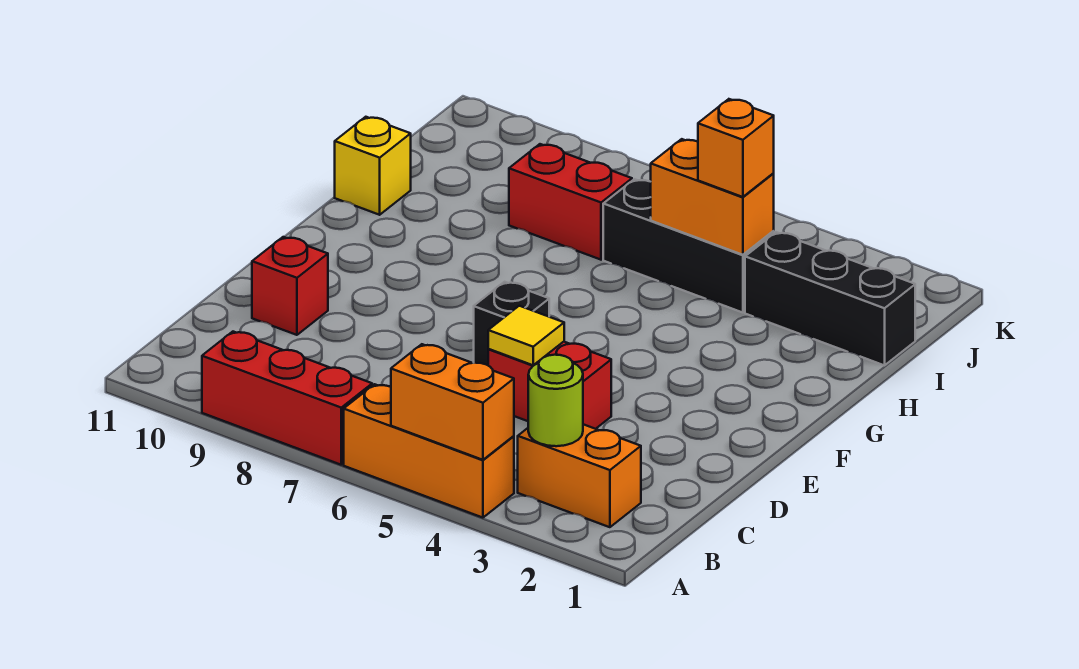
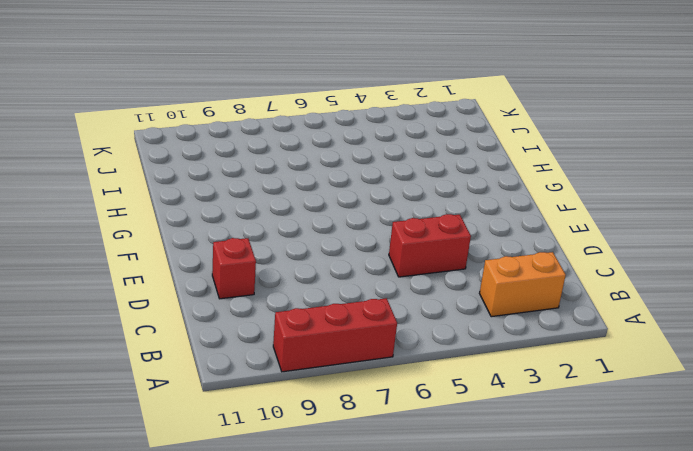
none -> orange 1x3 brick [344,384,514,518]
none -> black 1x1 brick [474,282,549,365]
none -> yellow 1x1 brick [335,117,411,215]

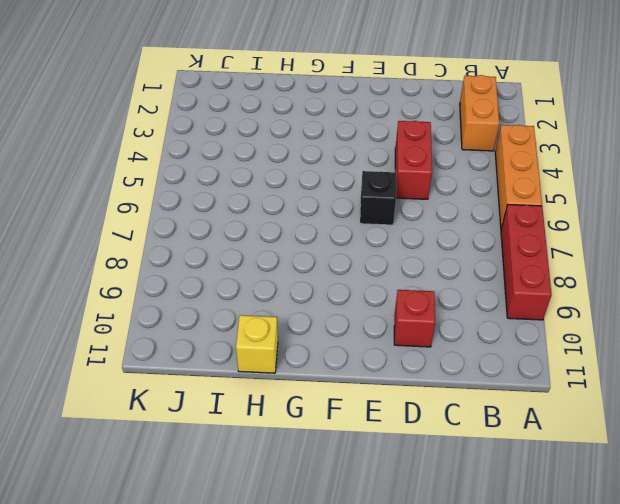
none -> black 1x3 brick [745,232,915,365]
none -> black 1x3 brick [603,179,774,313]
none -> red 1x2 brick [509,144,632,260]

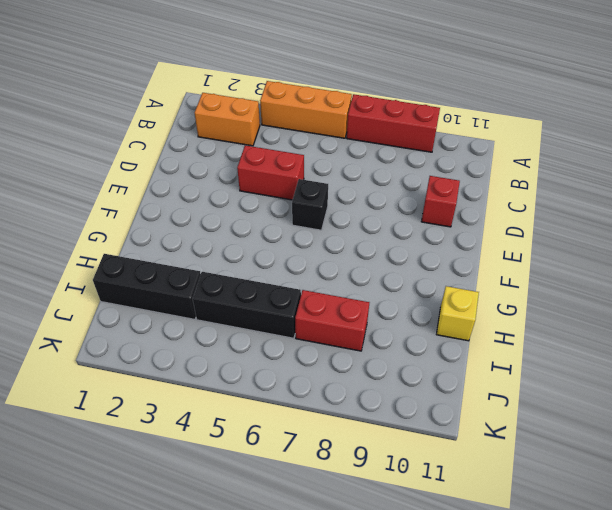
none -> orange 1x2 brick [391,344,514,460]
none -> lime 1x1 round brick [528,355,583,446]
none -> yellow 1x1 tile [488,306,564,365]

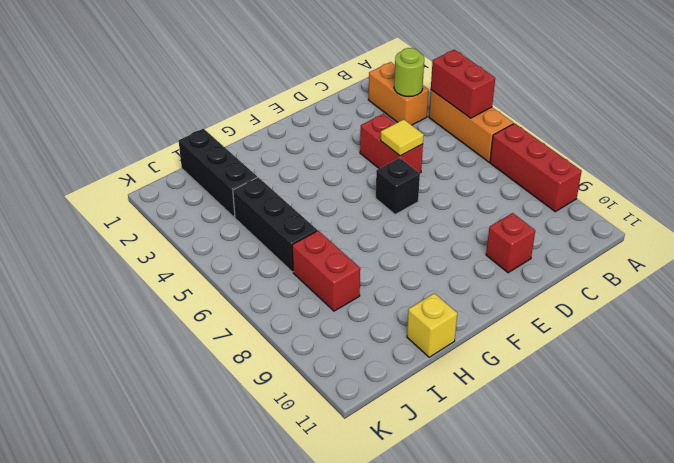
red 1x2 brick [431,50,495,118] -> orange 1x2 brick [391,344,514,460]
none -> orange 1x2 brick [651,139,774,255]
none -> orange 1x1 brick [698,99,774,197]

